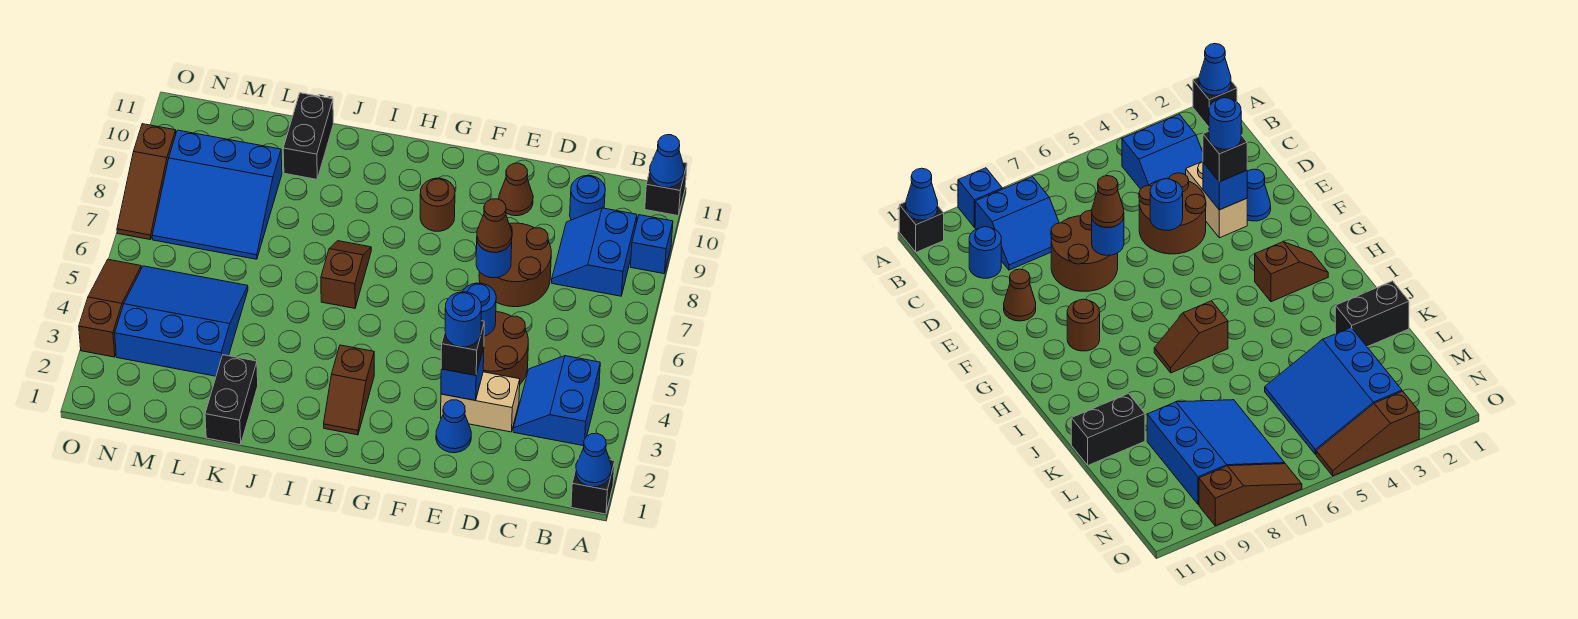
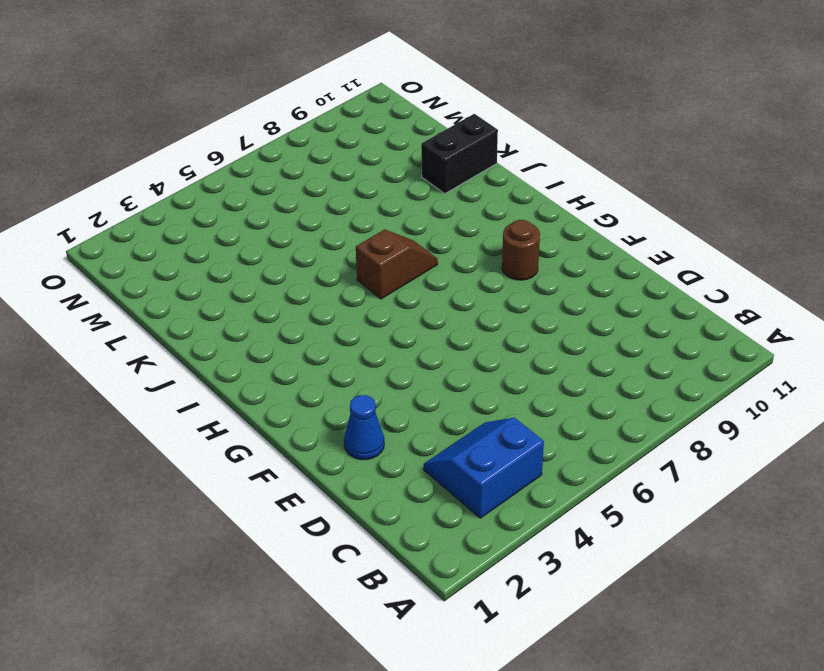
none -> black 1x1 brick [571,454,615,514]
none -> blue 1x1 brick [630,215,673,274]
none -> black 1x1 brick [645,157,687,216]

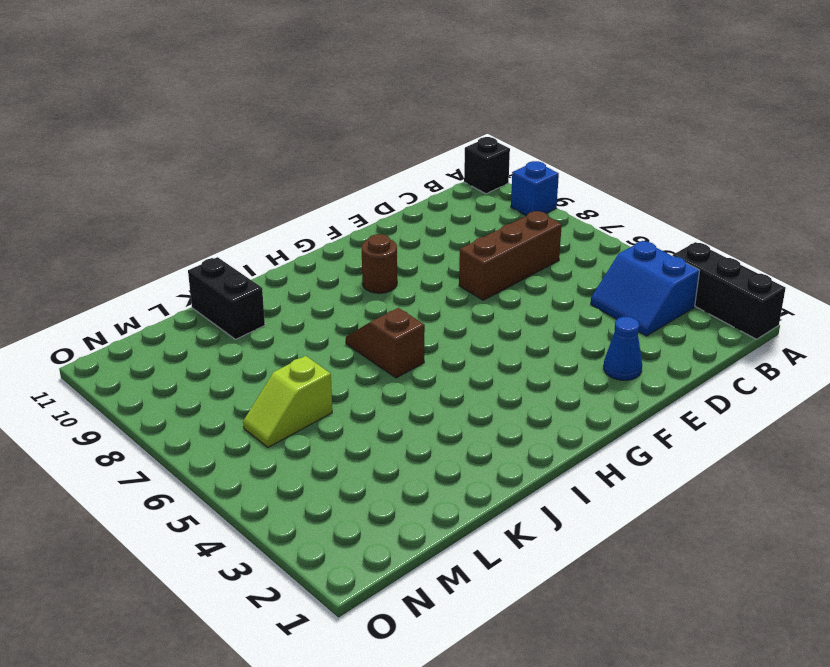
black 1x3 brick [673,242,786,339] -> black 1x1 brick [571,454,615,514]
brown 1x3 brick [459,211,562,300] -> brown 2x2 round brick [479,223,551,307]
lime 1x2 slope [243,356,332,447] -> none
none -> blue 2x2 slope [552,208,637,296]
none -> blue 1x1 round brick [570,176,605,220]
none -> tan 1x2 brick [441,372,520,432]

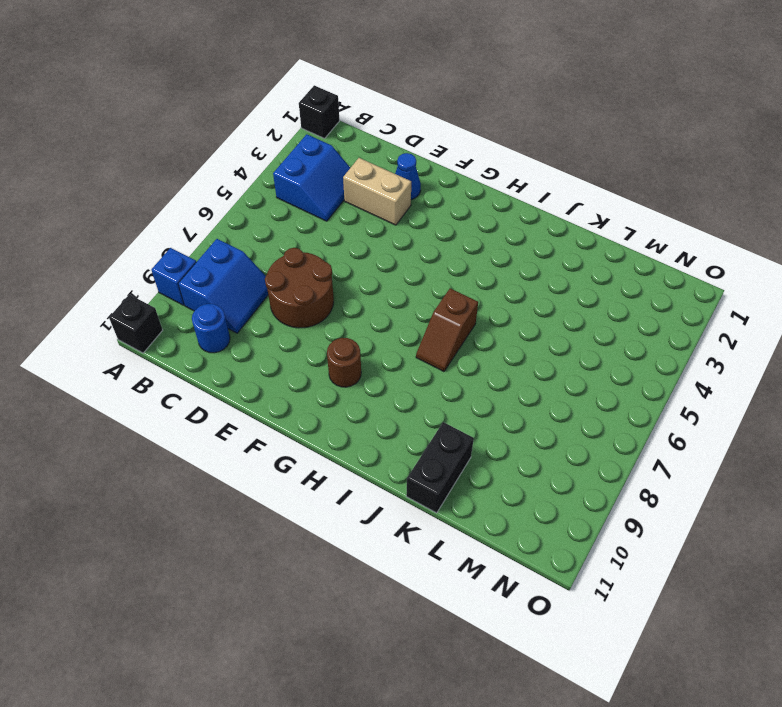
none -> brown 2x2 round brick [483,312,528,384]
none -> brown 1x1 cone [499,163,533,216]
none -> brown 1x2 slope [324,345,374,435]

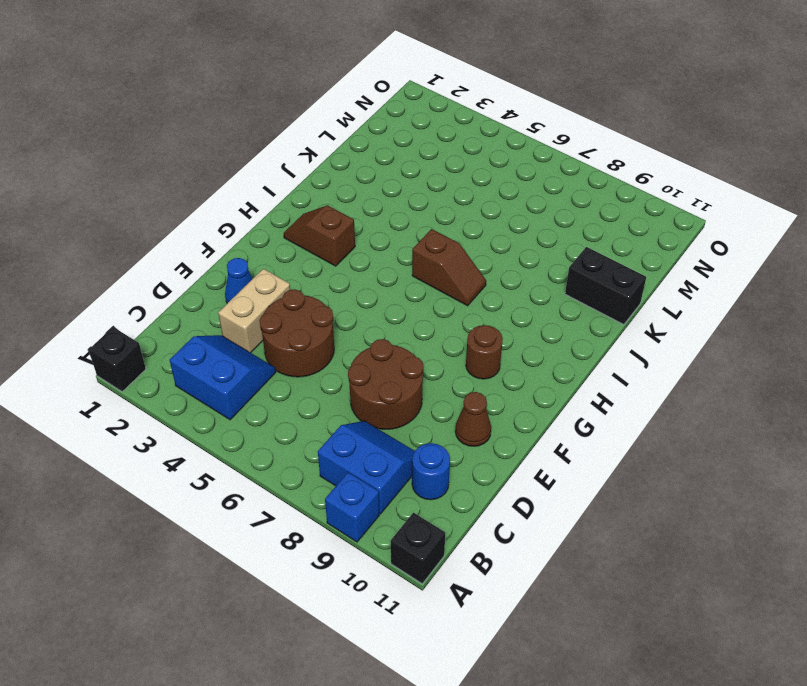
none -> black 1x2 brick [205,355,258,445]
none -> blue 3x3 slope [115,266,248,376]
none -> blue 3x3 slope [152,130,282,259]

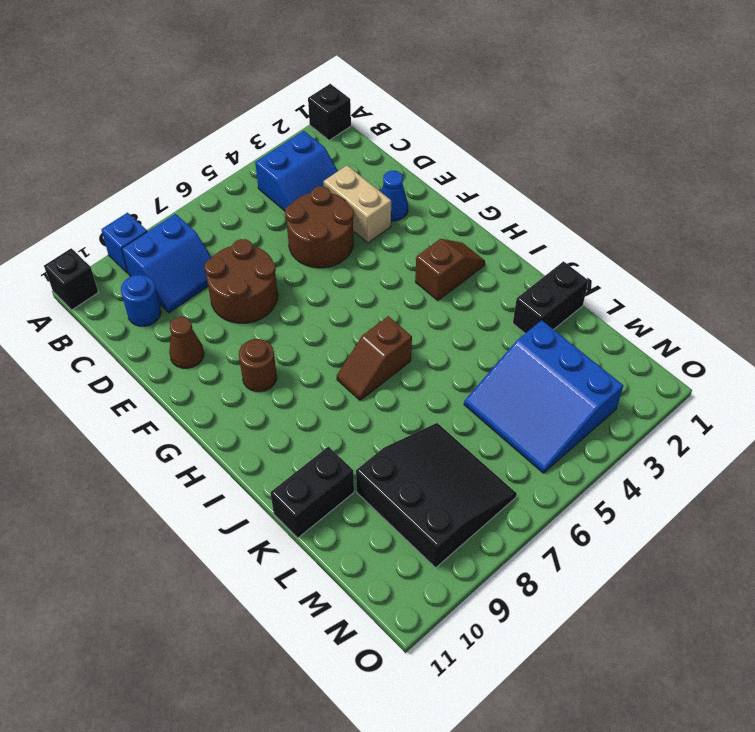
black 3x3 slope [356,423,517,568] -> blue 3x3 slope [152,130,282,259]
none -> brown 1x3 slope [79,259,141,357]
none -> brown 1x3 slope [117,124,176,240]
none -> blue 1x1 cone [576,433,612,487]

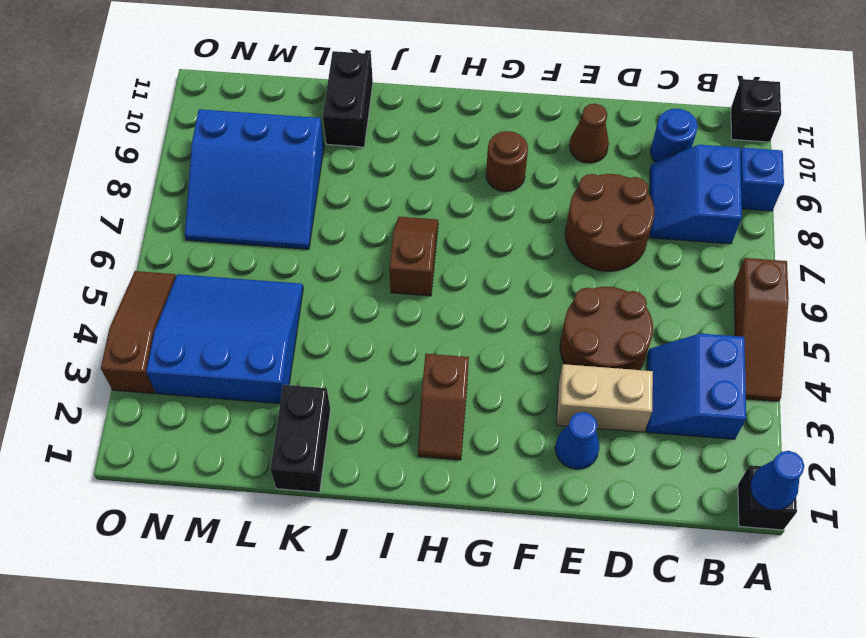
brown 1x3 slope [734,258,789,401] -> brown 1x3 slope moved to [117,124,176,240]
none -> blue 1x1 cone [650,135,684,188]
none -> blue 1x1 brick [441,348,484,400]
none -> blue 1x1 round brick [463,283,496,336]

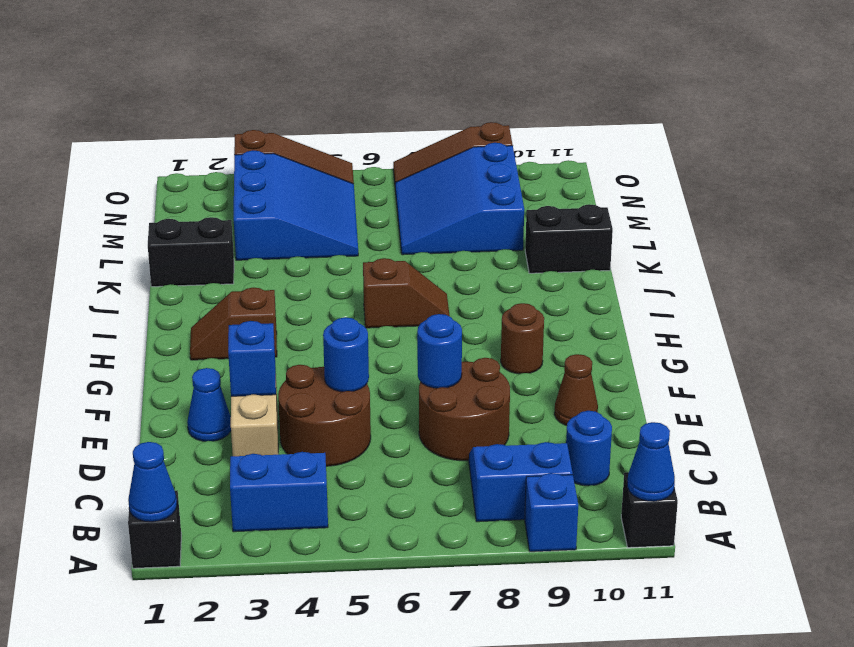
none -> black 1x1 brick [441,321,484,375]
none -> brown 1x1 cone [477,199,512,252]
none -> blue 1x1 round brick [445,292,482,347]

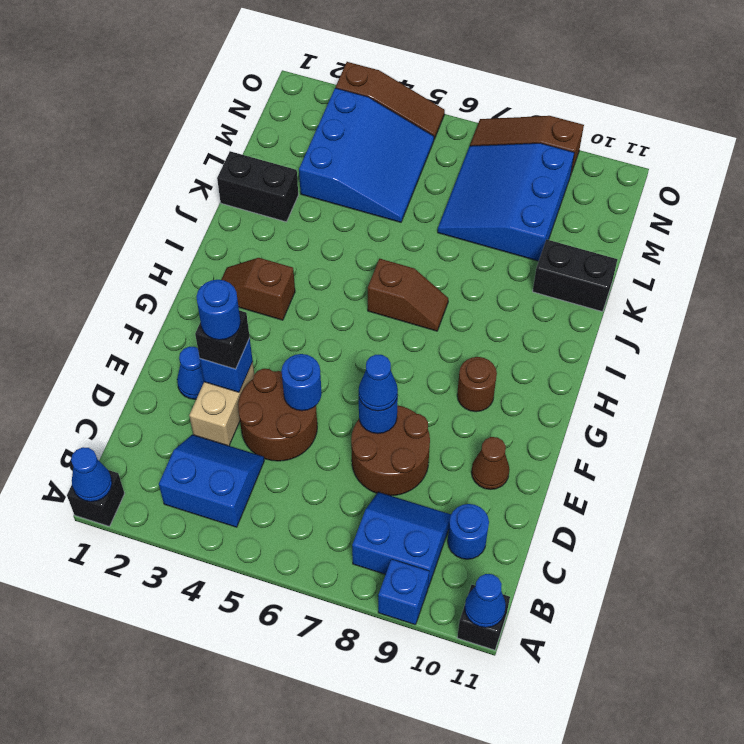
blue 1x1 cone [359,355,398,411] -> brown 1x1 cone [477,199,512,252]

